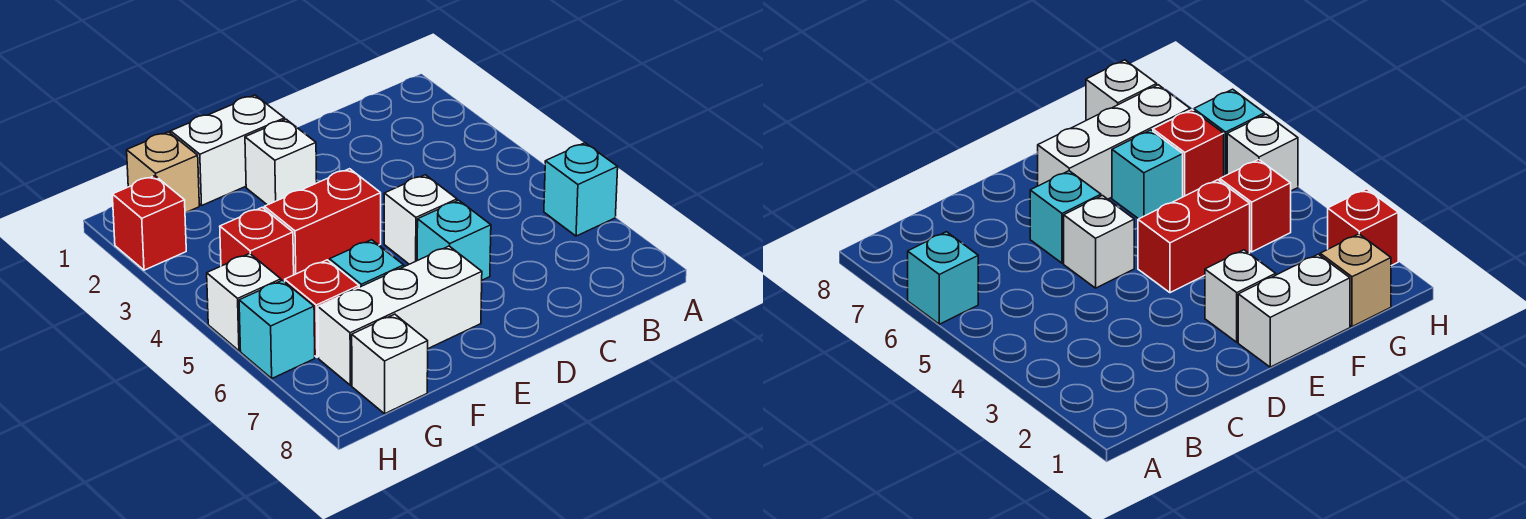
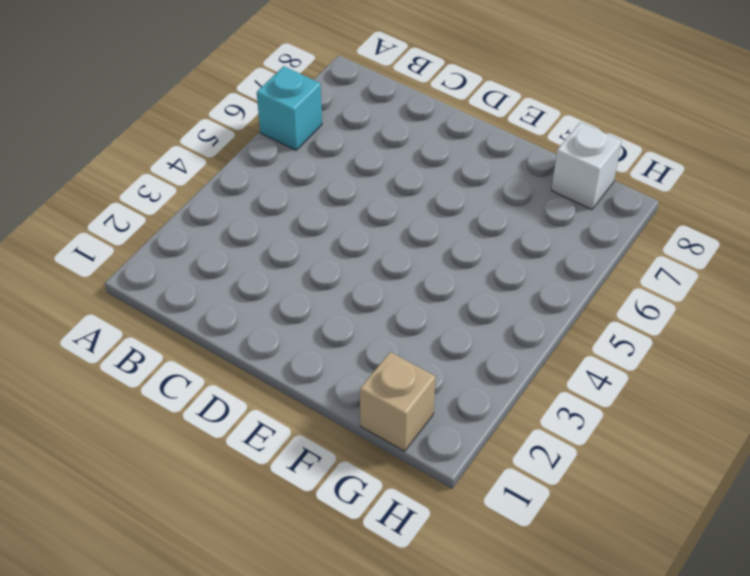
none -> white 1x1 brick [384,175,457,264]
none -> cyan 1x1 brick [417,200,491,280]
none -> white 1x2 brick [171,95,285,205]

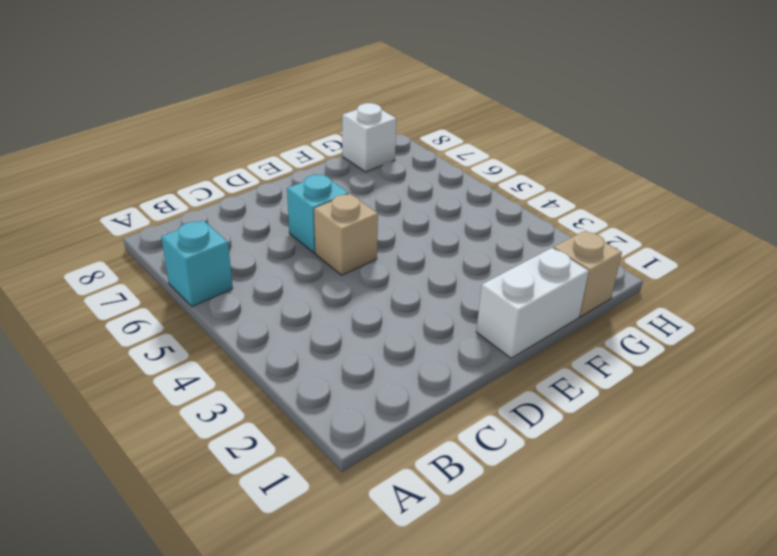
tan 1x1 brick [314,194,378,275] -> white 1x1 brick [384,175,457,264]
none -> white 1x1 brick [245,119,317,205]
none -> red 1x2 brick [264,169,381,275]
none -> white 1x3 brick [318,246,482,385]

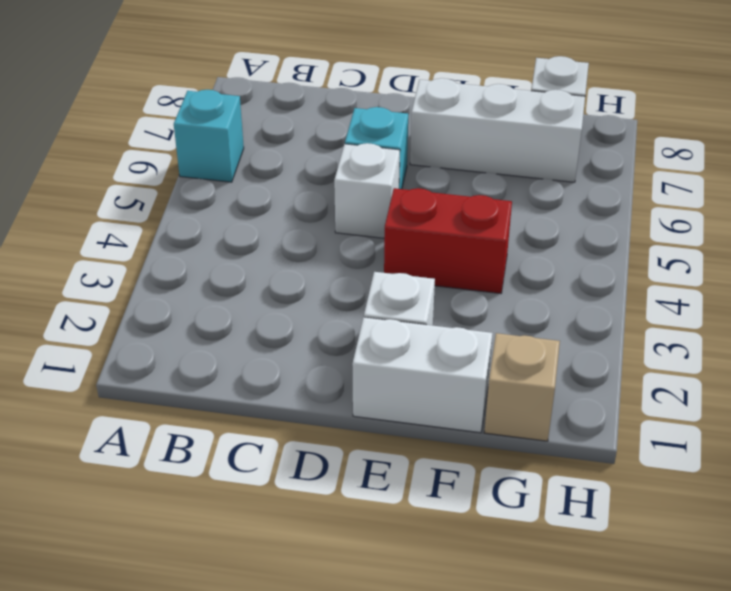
none -> cyan 1x1 brick [330,240,404,287]
none -> red 1x1 brick [220,207,294,282]
none -> red 1x1 brick [285,260,359,357]

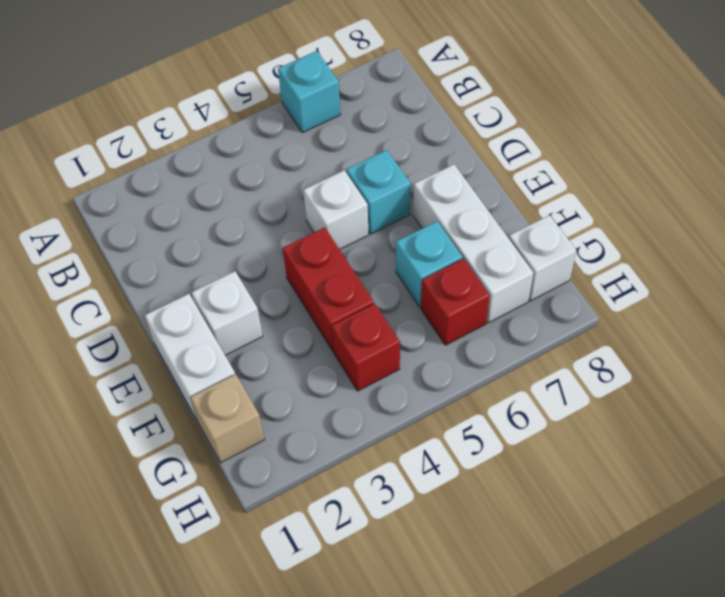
none -> red 1x1 brick [112,176,186,270]
none -> white 1x1 brick [207,253,281,351]
none -> cyan 1x1 brick [239,280,315,378]

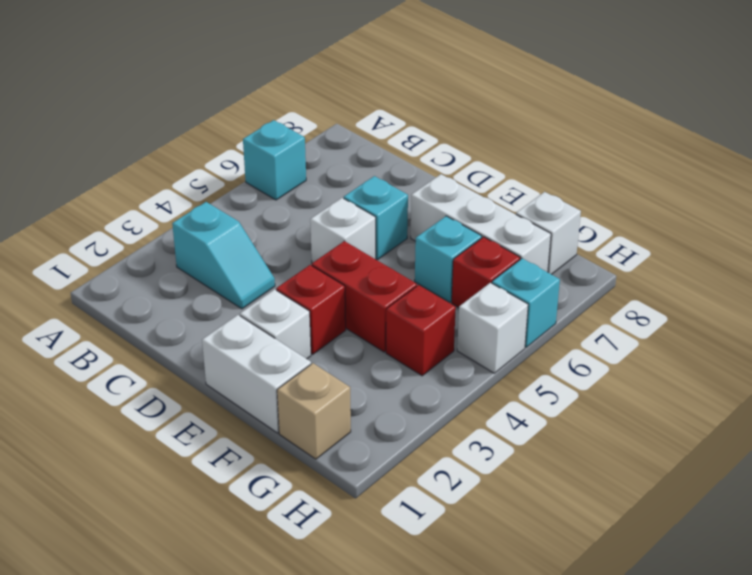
cyan 1x2 slope [172,202,275,309] -> none
red 1x1 brick [276,265,346,354] -> red 1x1 brick moved to [112,176,186,270]

